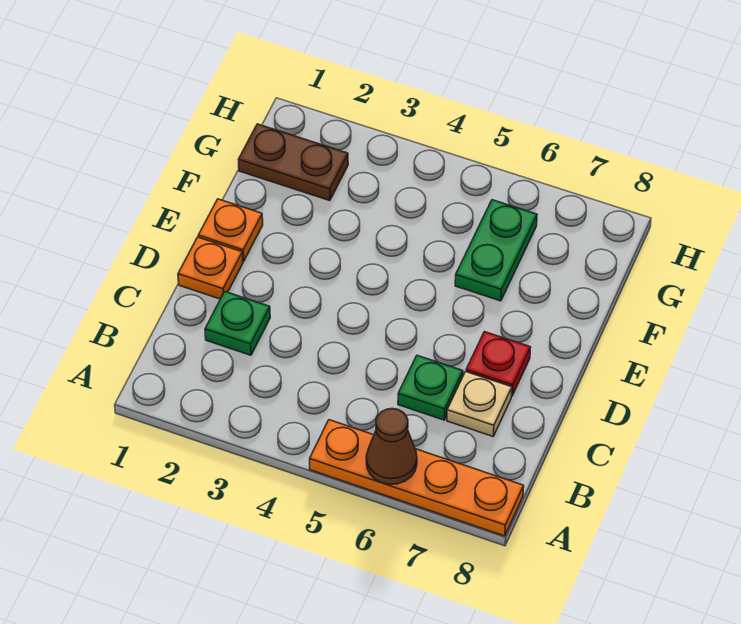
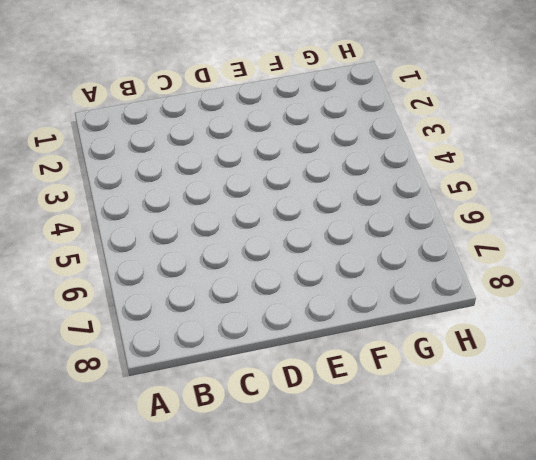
none -> orange 1x4 plate [310,420,524,536]
none -> green 1x1 plate [205,292,270,355]

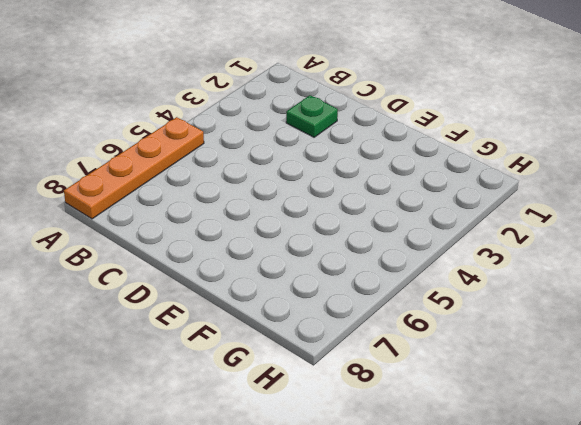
none -> green 1x1 plate [398,355,463,420]
none -> tan 1x1 plate [447,372,512,436]

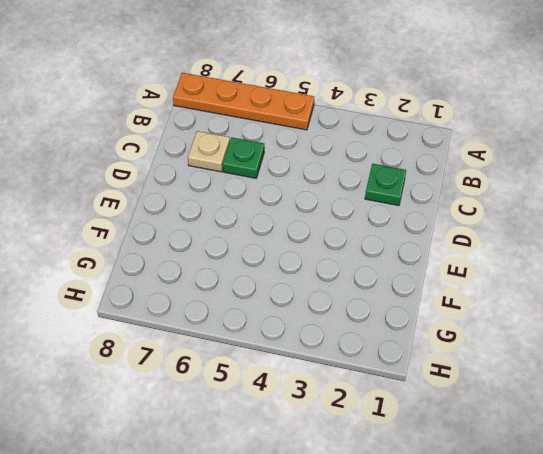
none -> orange 1x1 plate [178,237,243,299]
none -> red 1x1 plate [466,332,531,395]

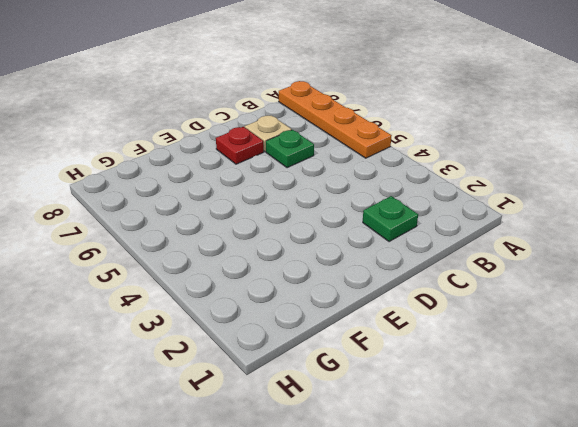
none -> orange 1x1 plate [178,237,243,299]
none -> orange 1x1 plate [198,199,263,261]

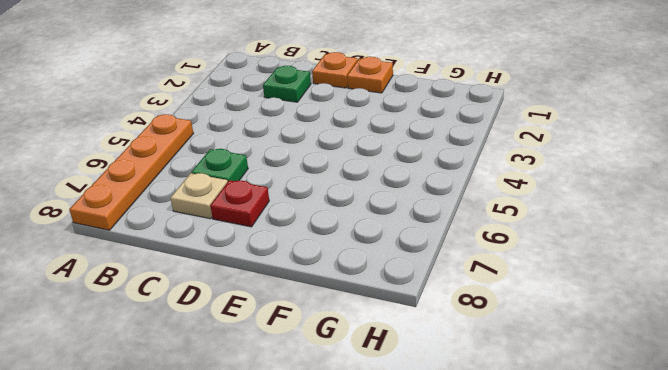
none -> green 1x2 plate [455,200,537,301]
none -> brown 1x2 plate [239,124,348,201]

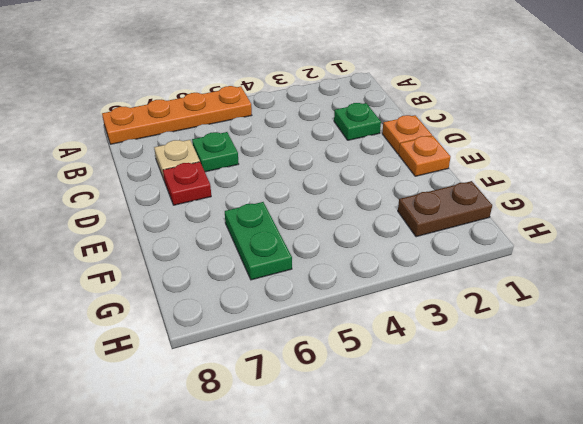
none -> brown 1x1 cone [366,409,417,484]

